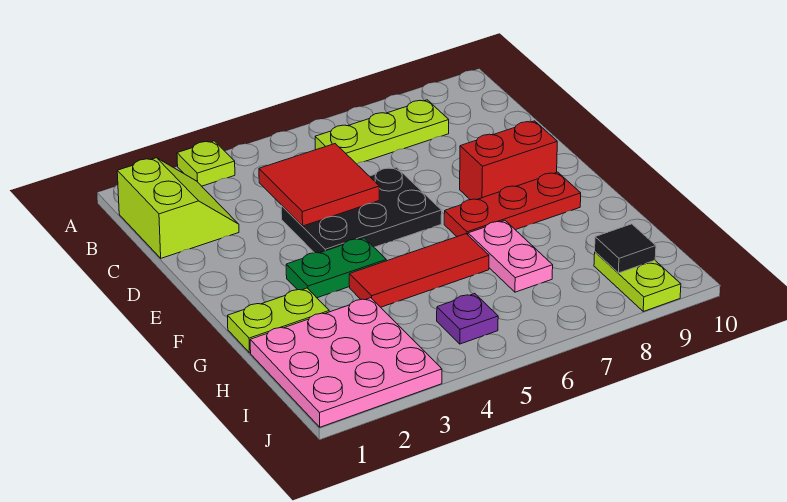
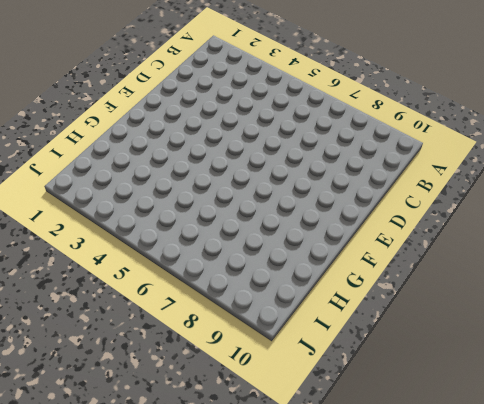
none -> lime 1x1 plate [177,141,235,186]
none -> lime 2x2 slope [117,158,239,258]
none -> lime 1x3 plate [315,100,449,164]

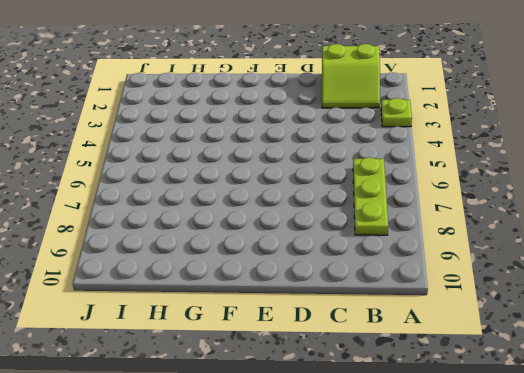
none -> black 2x3 plate [281,167,442,253]
none -> red 1x2 brick [460,121,557,200]
none -> green 1x2 plate [286,238,386,298]

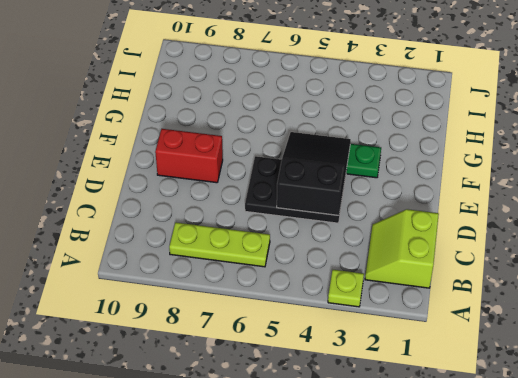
black 2x3 slope [277,132,351,215] -> red 2x2 tile [259,144,379,226]
none -> red 1x3 plate [444,172,581,237]
none -> lime 1x2 plate [228,288,329,353]
none -> red 1x3 tile [349,234,489,307]

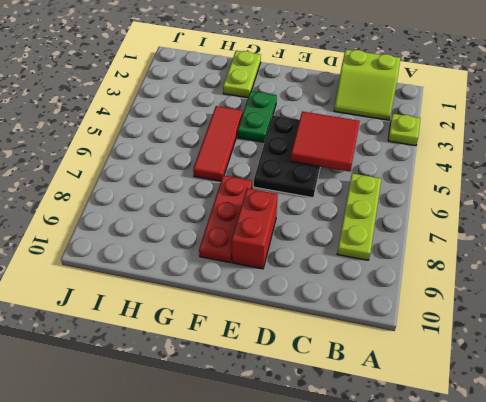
none -> pink 1x2 plate [468,221,553,292]
none -> pink 3x3 plate [250,298,442,427]
none -> purple 1x1 plate [437,294,498,344]

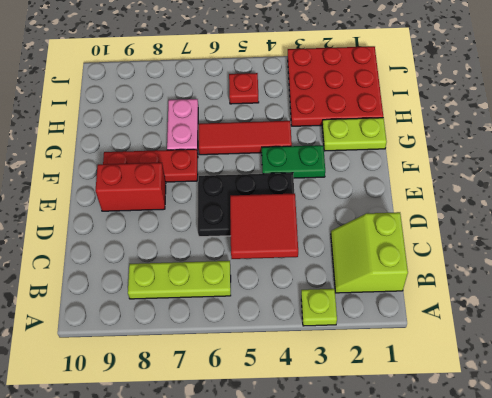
red 3x3 plate [288,46,383,126] -> pink 3x3 plate [250,298,442,427]
red 1x1 plate [229,73,259,104] -> purple 1x1 plate [437,294,498,344]
none -> lime 1x2 plate [594,252,681,311]
none -> black 1x1 tile [595,224,656,273]

